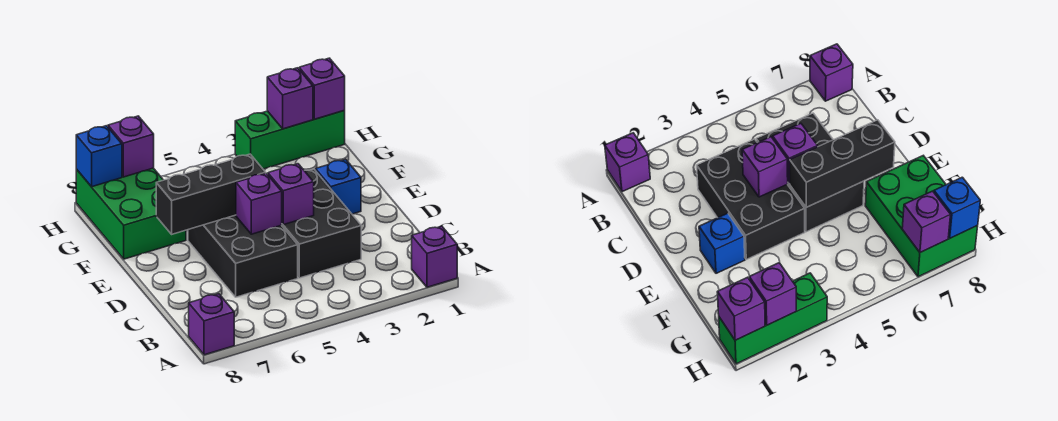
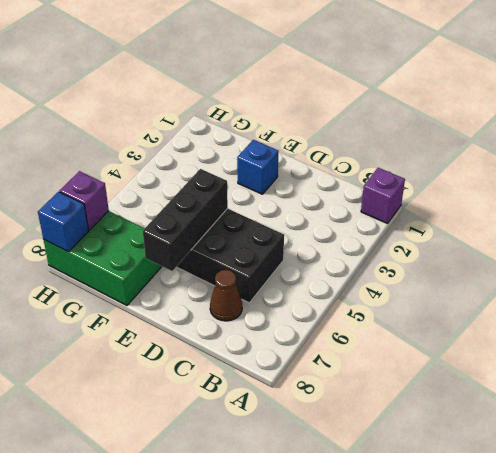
brown 1x1 cone [210,270,242,321] -> none
none -> purple 1x1 brick [189,294,234,355]
none -> black 2x3 brick [282,169,361,278]
none -> green 1x3 brick [235,111,345,169]

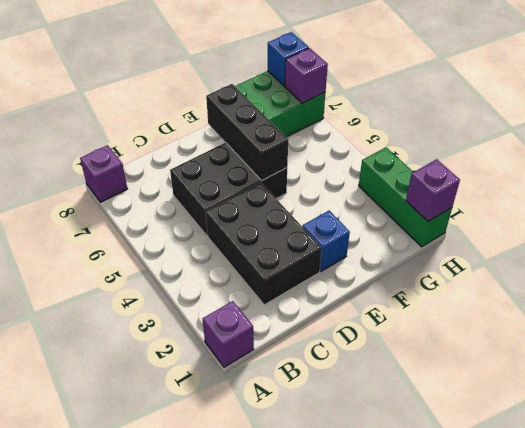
black 2x3 brick [206,183,322,305] -> black 2x3 brick turned to [282,169,361,278]
none -> purple 1x1 brick [268,164,314,225]
none -> purple 1x1 brick [236,173,282,234]
none -> purple 1x1 brick [267,68,313,129]

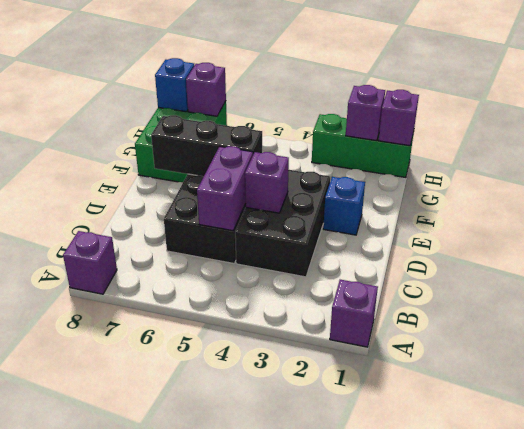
purple 1x2 brick [197,146,253,231] -> purple 1x1 brick [236,173,282,234]

